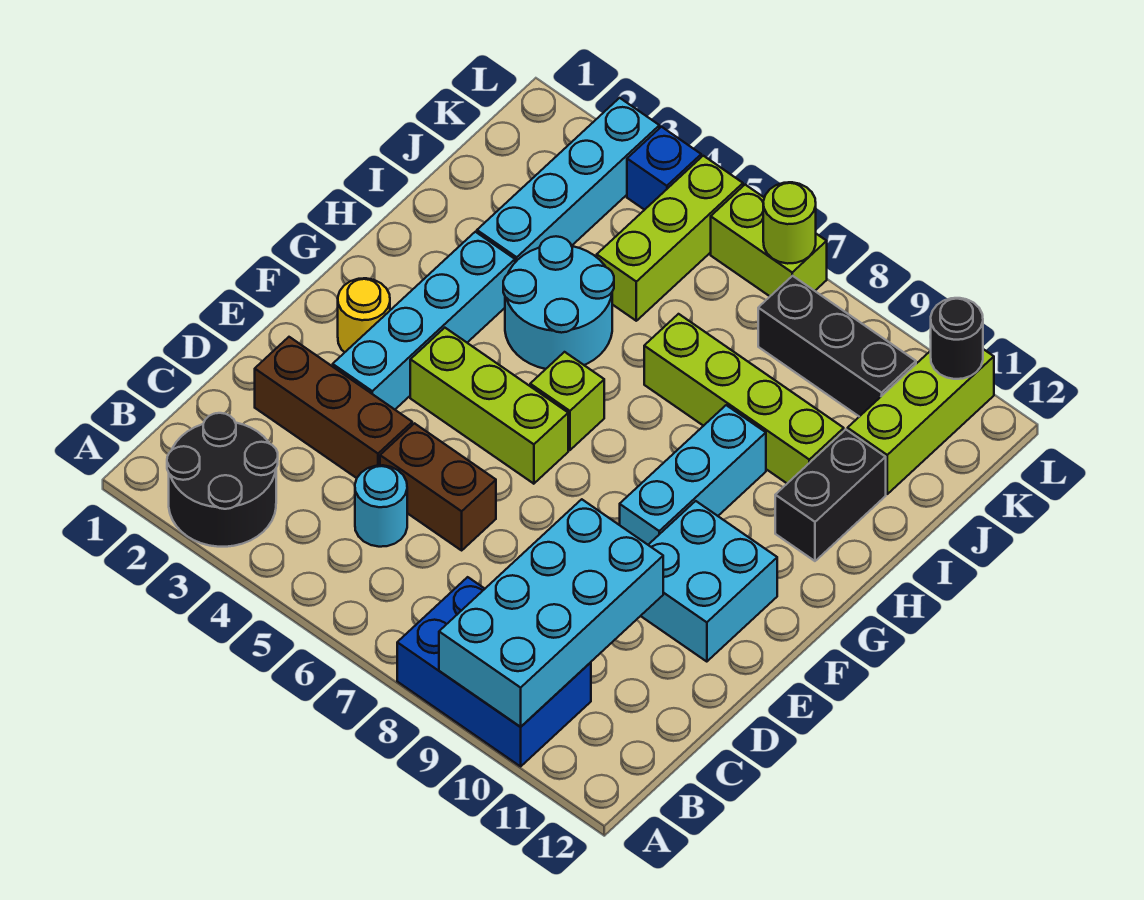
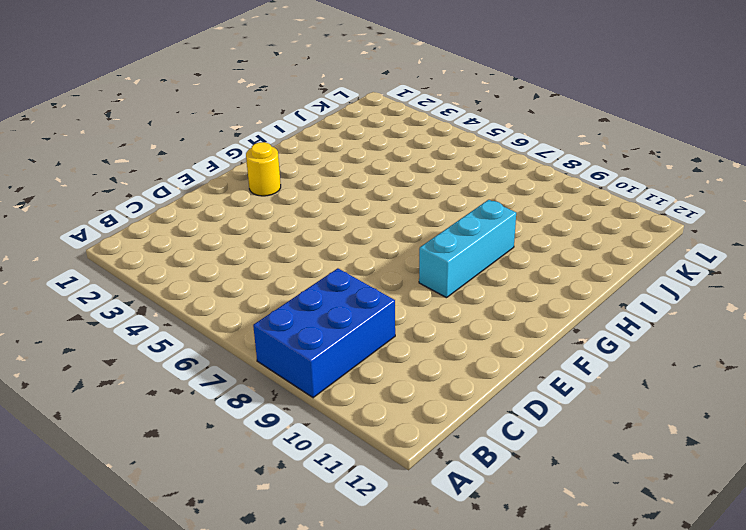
blue 2x3 brick [253,268,395,398] -> blue 2x3 brick turned to [397,577,591,766]
none -> black 2x2 round brick [167,413,278,547]
none -> cyan 1x1 round brick [355,465,407,547]
none -> brown 1x3 brick [255,337,412,478]

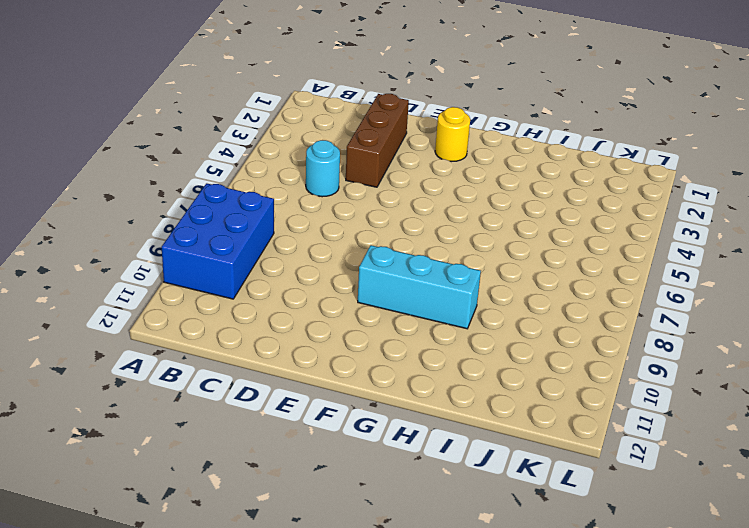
none -> black 2x2 round brick [167,413,278,547]
none -> brown 1x2 brick [380,423,496,550]
none -> cyan 1x4 brick [333,232,515,409]

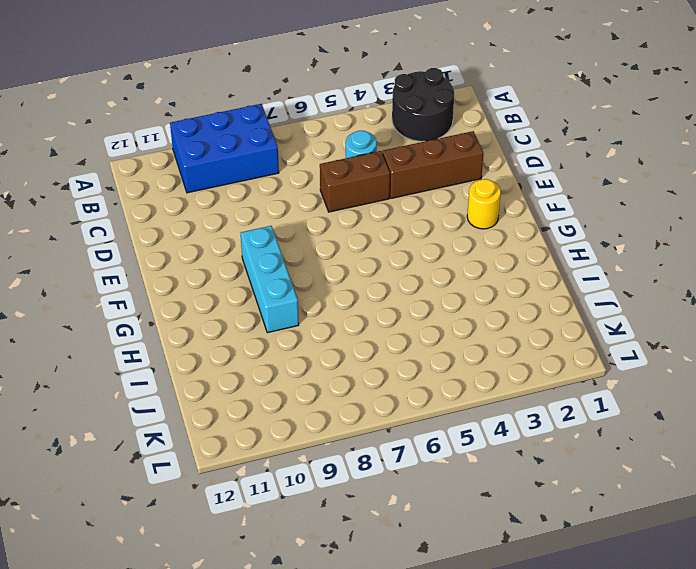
none -> cyan 1x4 brick [333,232,515,409]
none -> cyan 2x2 brick [641,501,777,662]
none -> lime 1x3 brick [410,328,568,484]

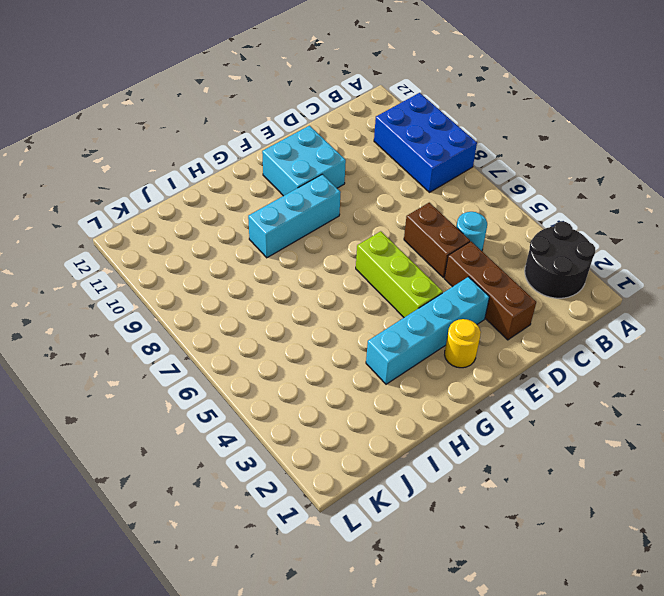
none -> lime 1x1 brick [530,352,604,450]
none -> cyan 2x2 round brick [503,236,614,369]
none -> black 1x2 brick [775,430,886,561]

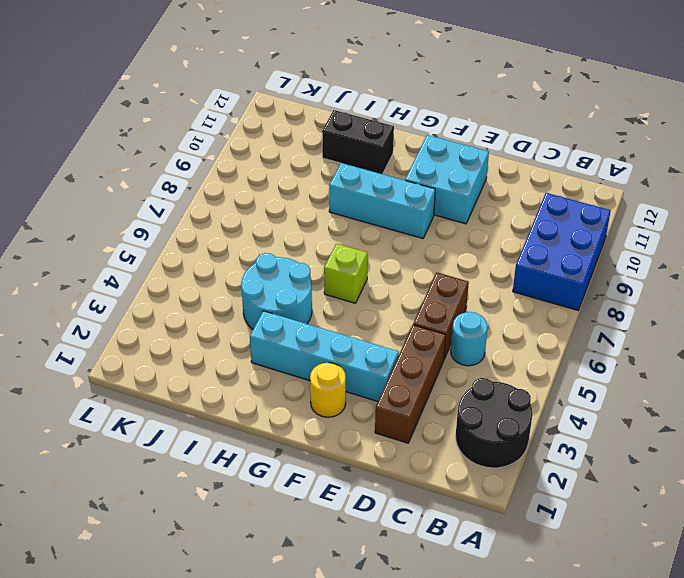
none -> lime 1x3 brick [410,328,568,484]
none -> cyan 1x4 brick [477,98,659,262]
none -> lime 1x4 brick [644,314,844,483]

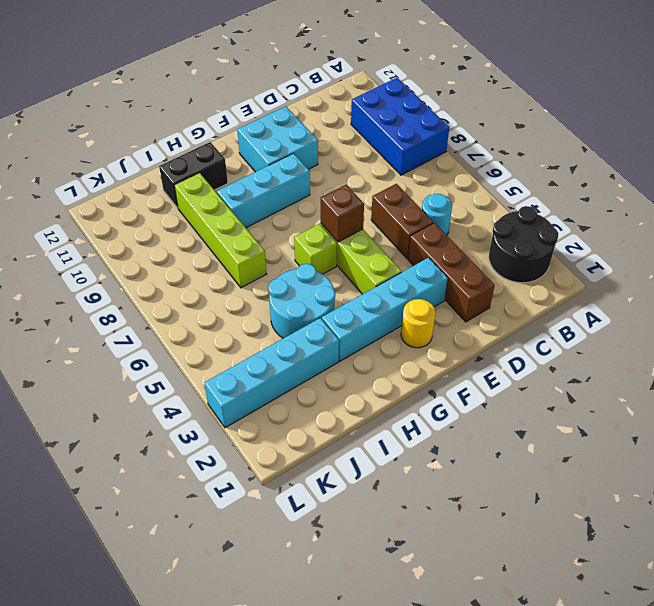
brown 1x1 brick [321,185,364,242] -> none
none -> lime 1x3 brick [597,156,743,321]
none -> lime 1x3 brick [848,349,994,494]
none -> black 1x3 brick [758,276,916,417]

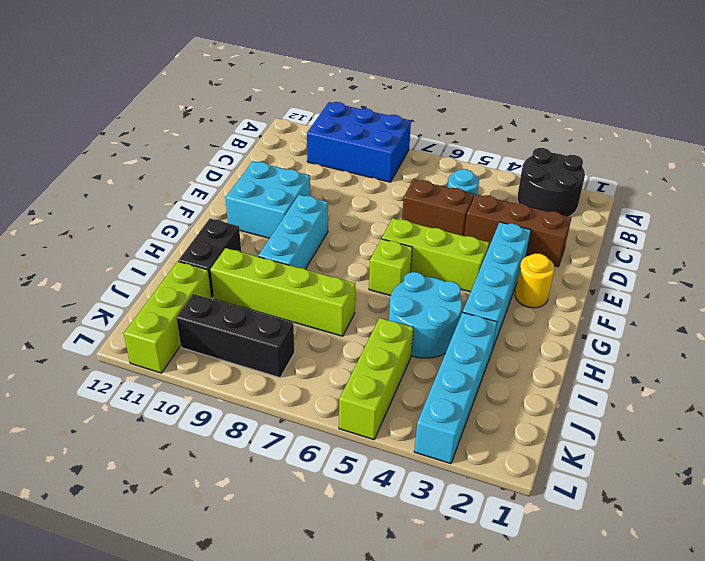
none -> blue 1x1 brick [627,127,701,210]
none -> lime 1x2 brick [711,185,827,296]
none -> cyan 2x4 brick [439,499,663,727]

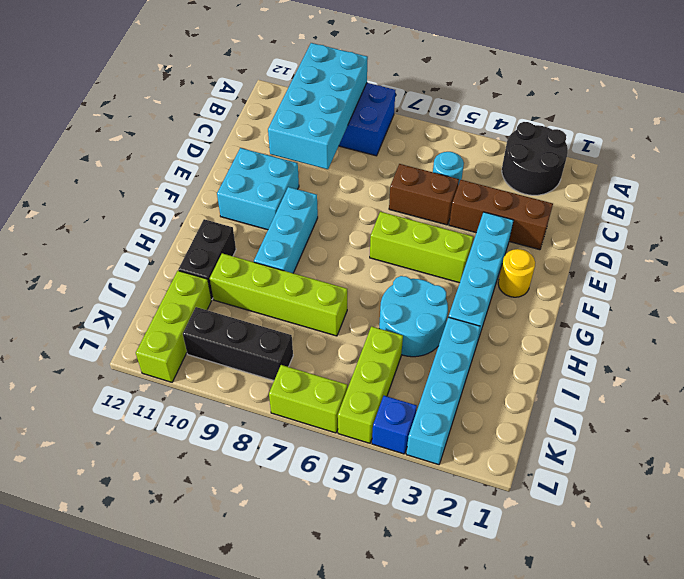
none -> lime 1x1 brick [530,352,604,450]
none -> lime 1x1 round brick [763,182,816,264]
none -> black 1x1 round brick [931,298,983,379]

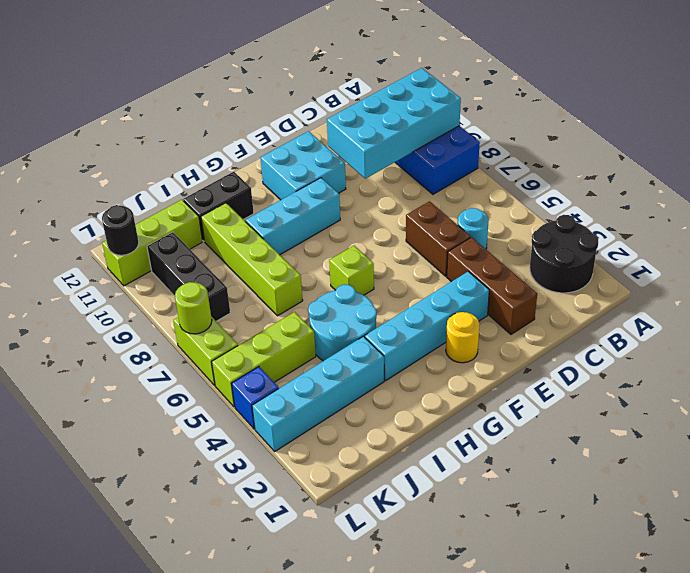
none -> lime 1x3 brick [410,328,568,484]

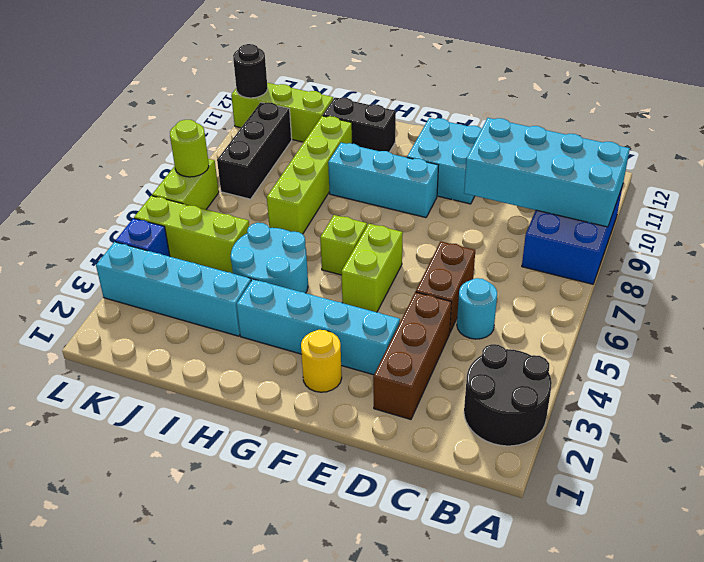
lime 1x2 brick [341,224,403,312] -> lime 1x3 brick [410,328,568,484]

